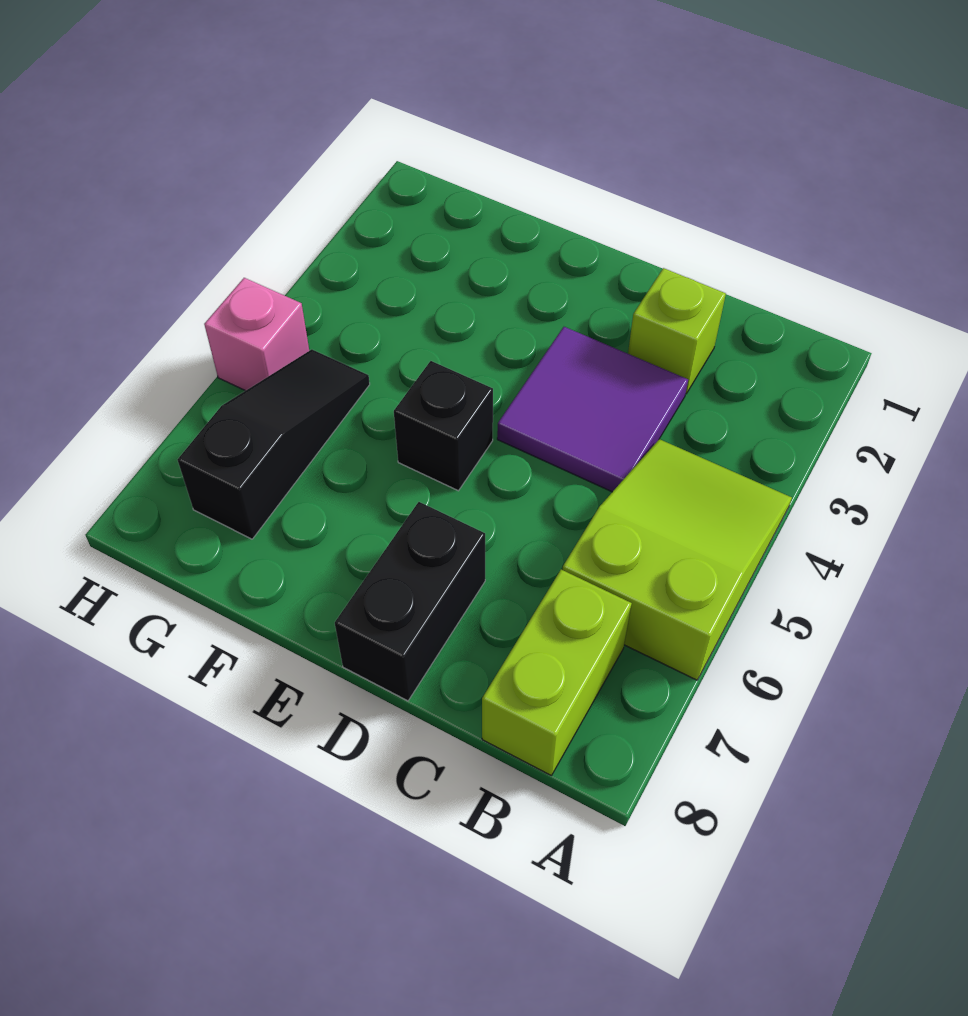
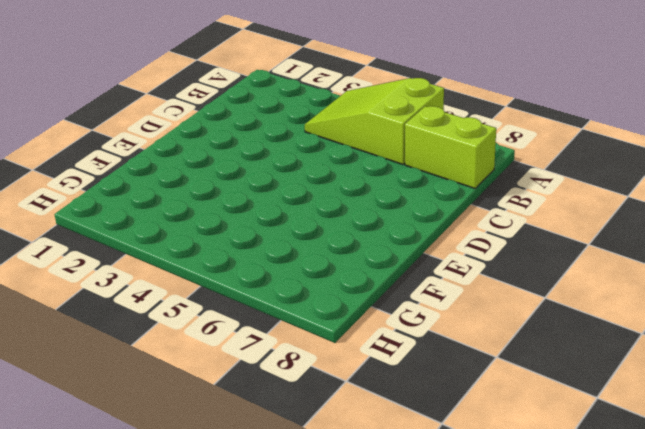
none -> lime 1x1 brick [628,268,726,394]
none -> purple 2x2 tile [497,327,688,492]

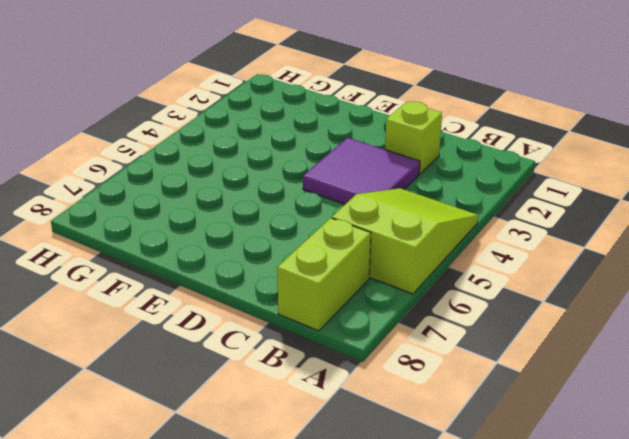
none -> black 1x2 brick [335,502,485,701]
none -> black 1x1 brick [394,361,493,491]

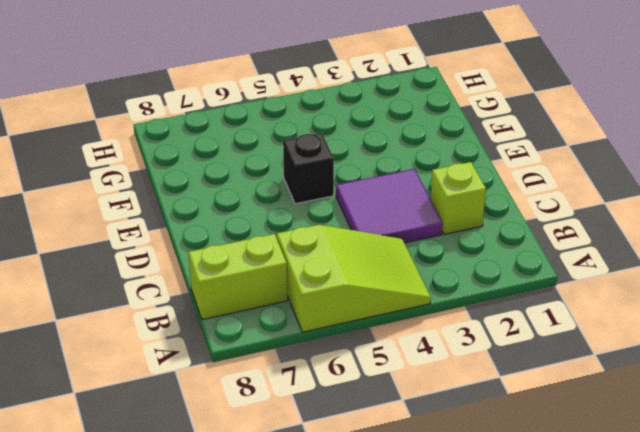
none -> black 1x2 brick [335,502,485,701]
none -> black 1x3 slope [177,349,370,539]

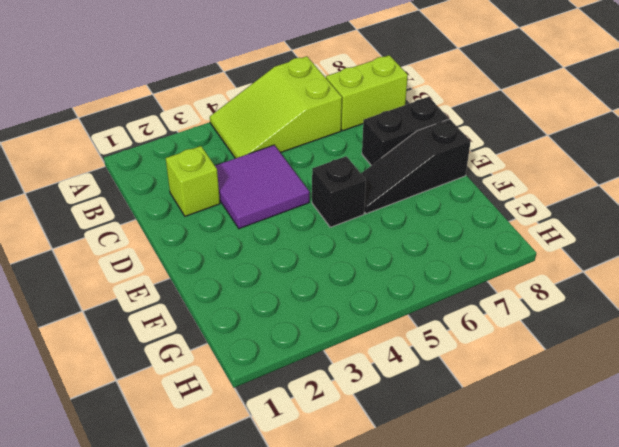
black 1x3 slope [361,119,471,214] -> black 1x3 slope moved to [177,349,370,539]
none -> pink 1x1 brick [204,278,309,391]

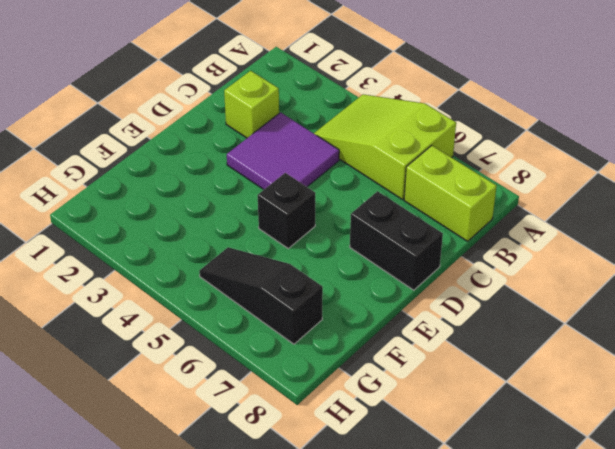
none -> pink 1x1 brick [204,278,309,391]

